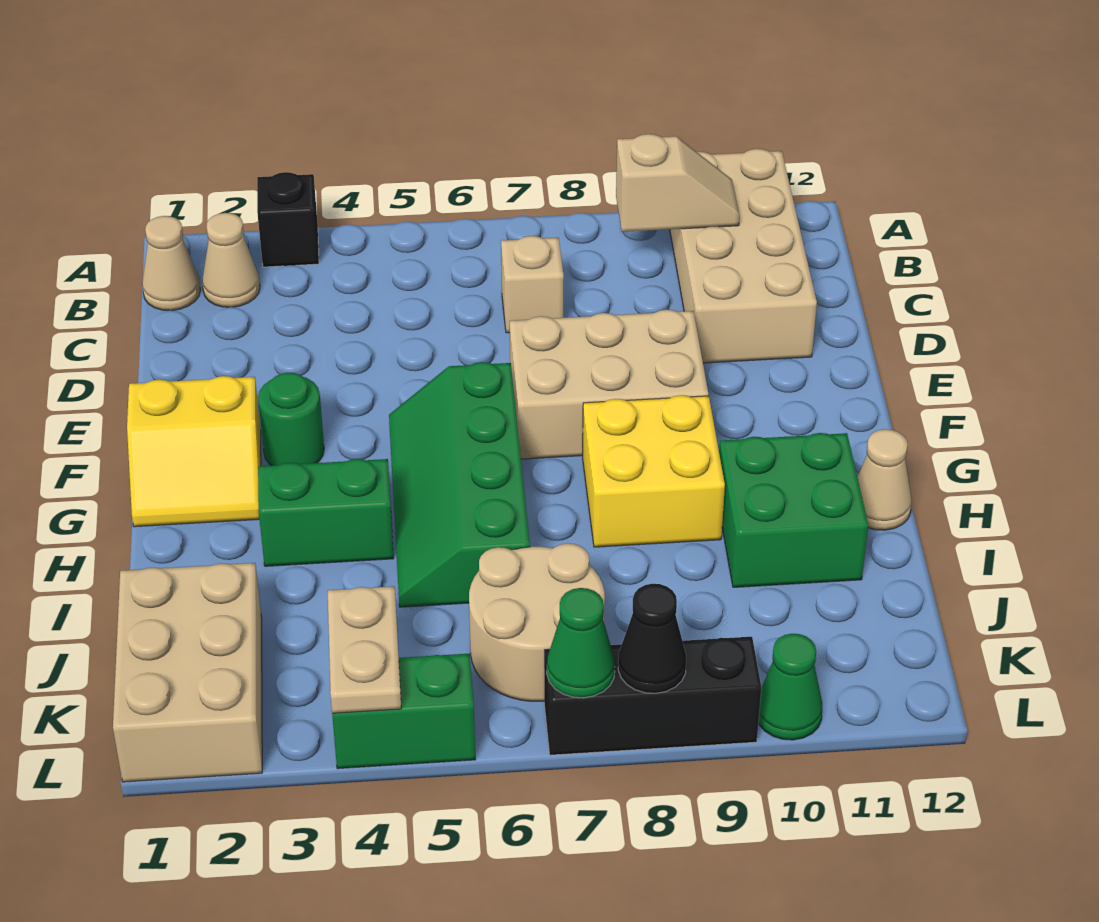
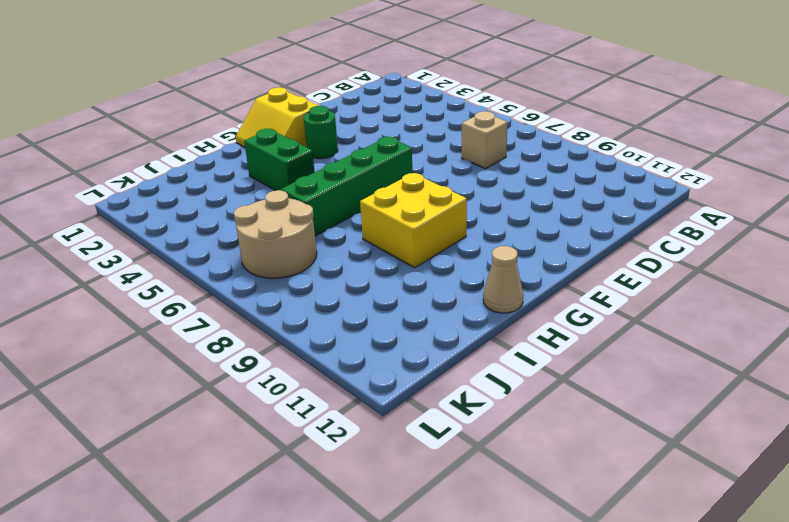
none -> black 1x1 brick [257,172,319,267]
none -> tan 2x4 brick [670,149,817,363]
none -> tan 1x1 cone [142,216,200,310]

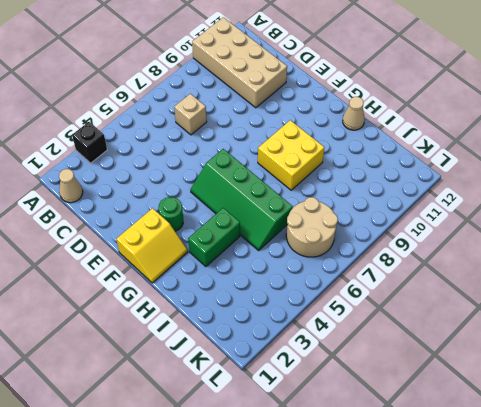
none -> tan 1x1 cone [202,213,260,307]
none -> tan 2x3 brick [510,310,708,459]
none -> green 2x2 brick [719,433,868,587]

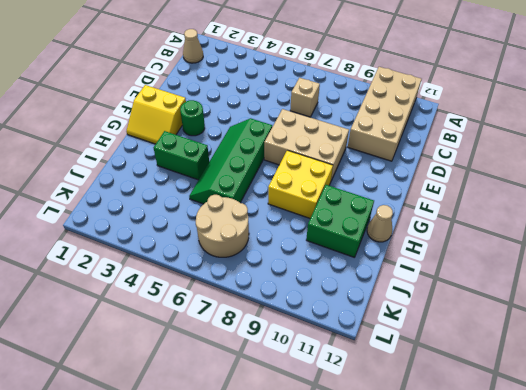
none -> black 1x1 brick [257,172,319,267]
none -> tan 1x1 cone [202,213,260,307]
none -> tan 2x3 brick [113,563,262,782]

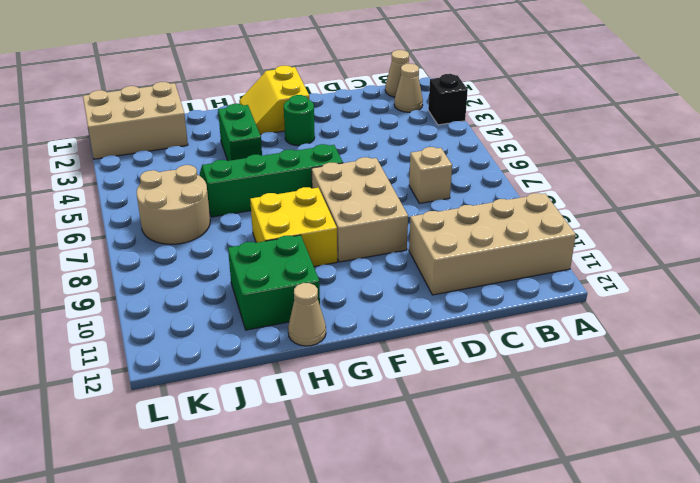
none -> green 1x2 brick [332,654,476,769]
none -> black 1x3 brick [544,637,761,755]
none -> green 1x1 cone [758,634,822,740]

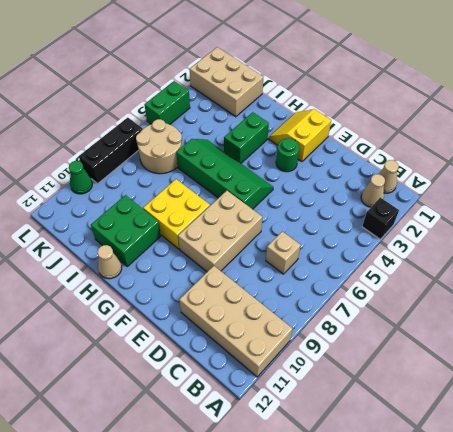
none -> tan 1x2 slope [616,134,740,232]
none -> tan 1x2 plate [328,586,401,713]
none -> green 1x1 cone [547,588,615,698]

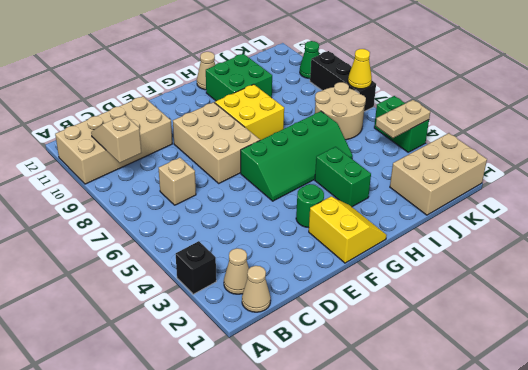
yellow 1x1 cone [348,49,372,89] -> green 1x1 cone [547,588,615,698]
none -> black 1x1 cone [618,584,686,693]

